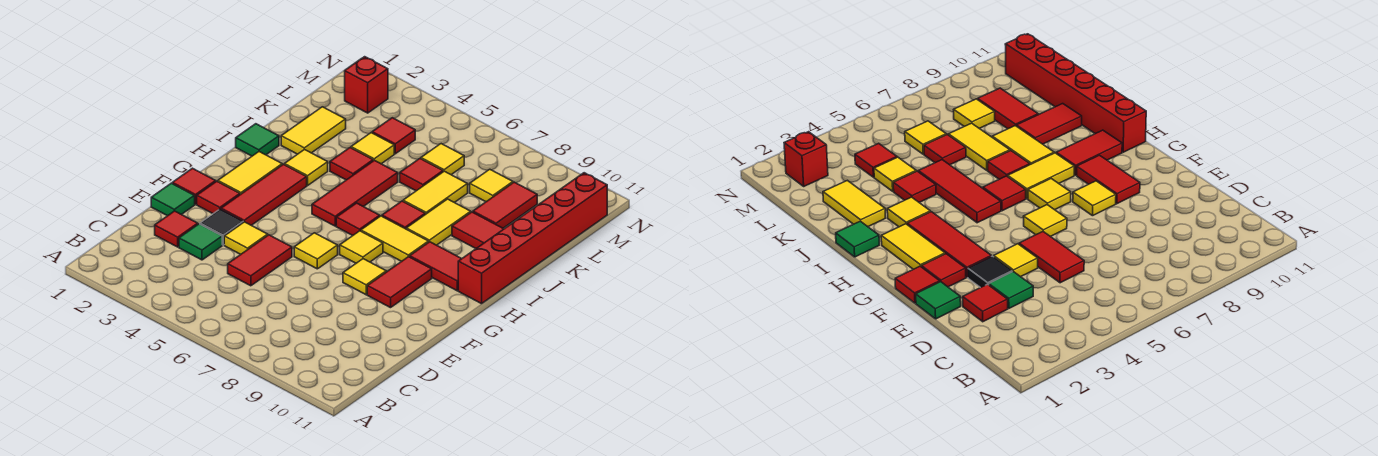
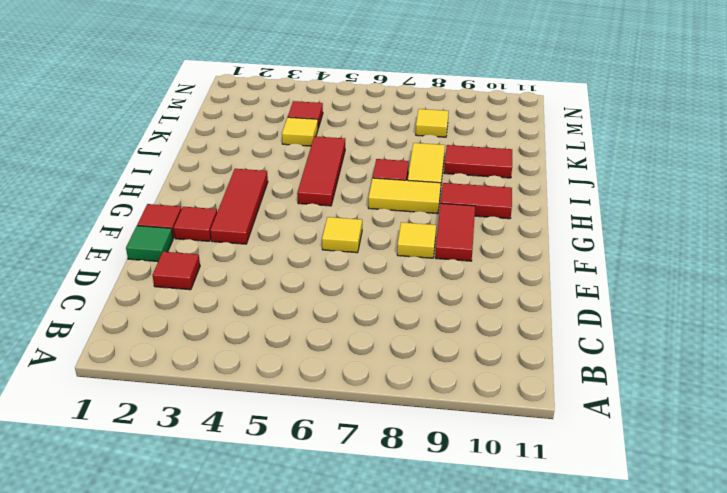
none -> green 1x1 tile [179,224,222,260]
none -> red 1x2 tile [228,235,292,286]
none -> black 1x1 tile [200,209,243,245]
none -> yellow 1x1 tile [224,222,268,254]

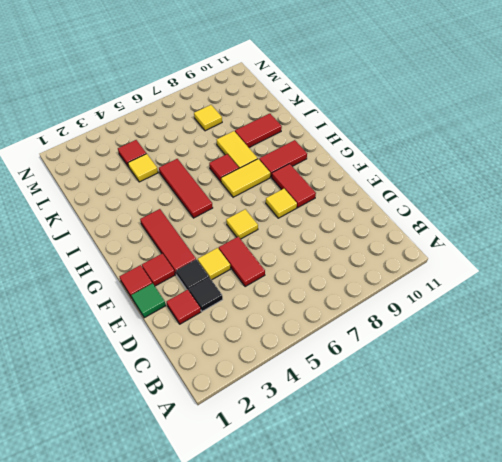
black 1x1 tile [189,277,223,311] -> green 1x1 tile [179,224,222,260]
none -> yellow 1x2 tile [218,152,282,195]
none -> yellow 1x1 tile [340,231,383,263]
none -> red 1x1 tile [336,203,380,236]
none -> red 1x6 brick [458,173,607,304]

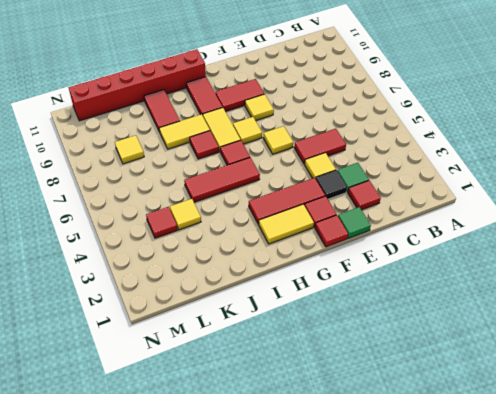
none -> green 1x1 tile [236,124,279,156]
none -> yellow 1x1 tile [284,149,328,185]
none -> yellow 1x2 tile [281,107,346,154]
none -> red 1x1 tile [330,148,373,180]

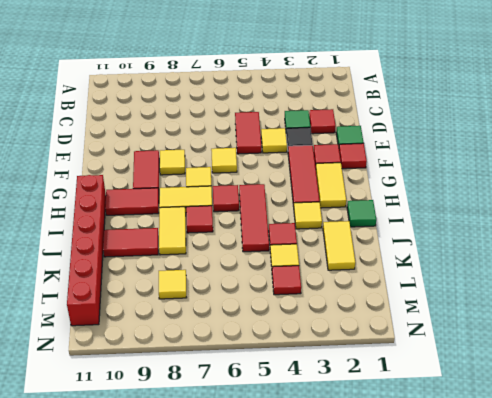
none -> yellow 1x2 tile [403,171,468,214]
none -> red 1x1 tile [400,159,443,191]
none -> red 1x2 tile [473,182,537,228]
none -> yellow 1x1 tile [421,144,464,175]

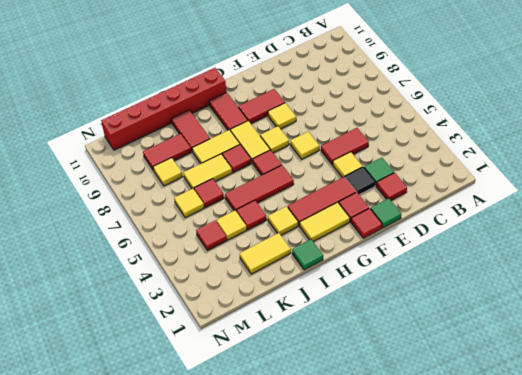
none -> red 1x1 brick [345,57,388,113]

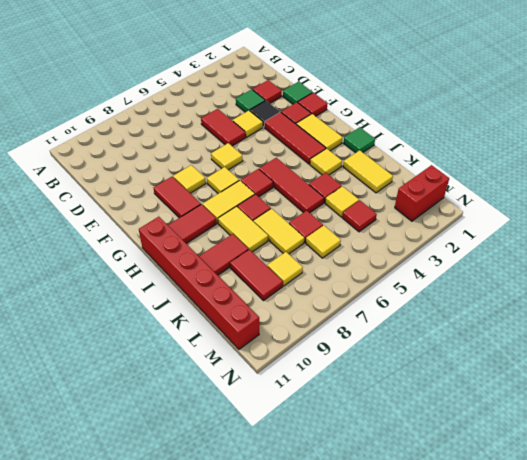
red 1x2 brick [395,165,449,221] -> red 1x1 brick [345,57,388,113]

